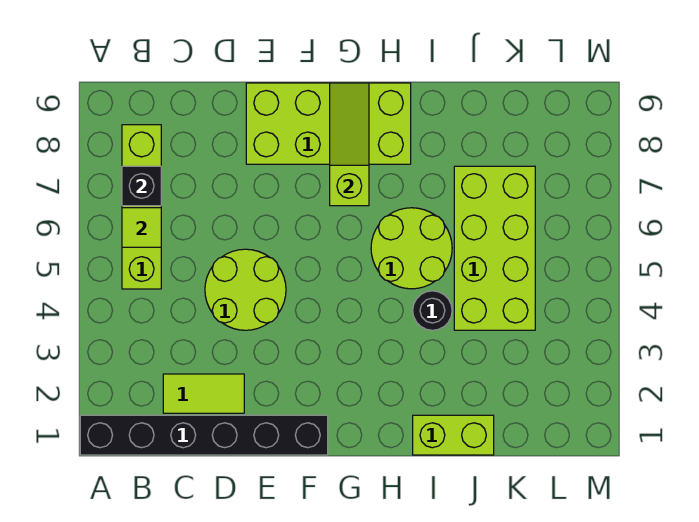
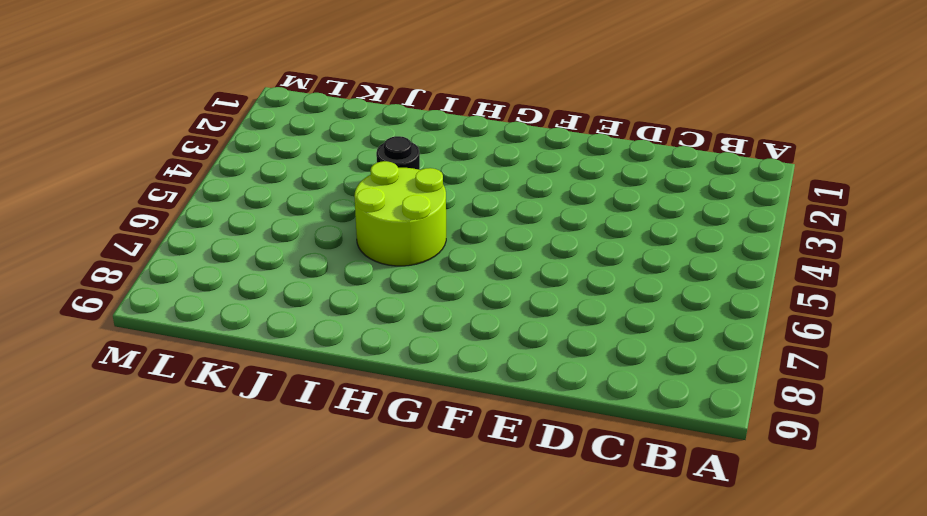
none -> black 1x6 brick [80,415,328,455]
none -> lime 1x4 brick [122,125,161,289]
none -> lime 1x2 tile [163,374,244,413]

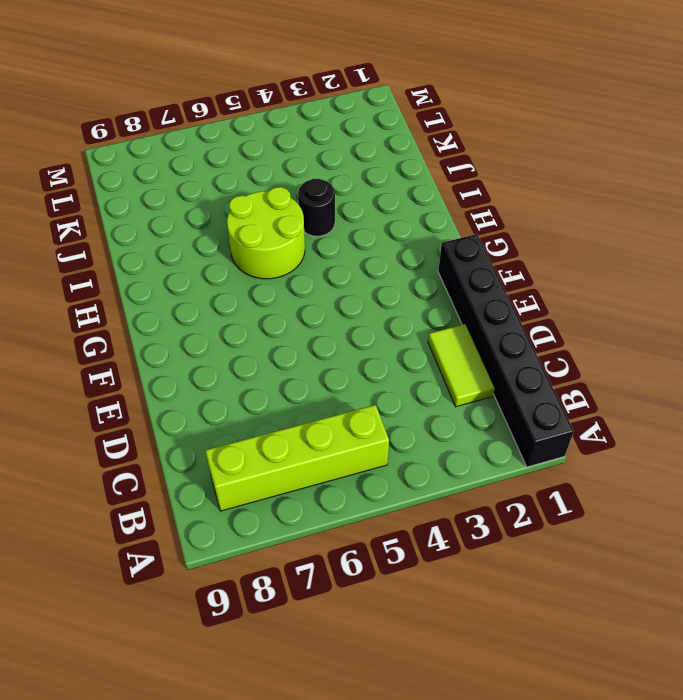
none -> lime 2x2 round brick [205,249,286,330]
none -> lime 2x4 brick [246,83,411,164]
none -> lime 1x2 brick [413,415,494,455]

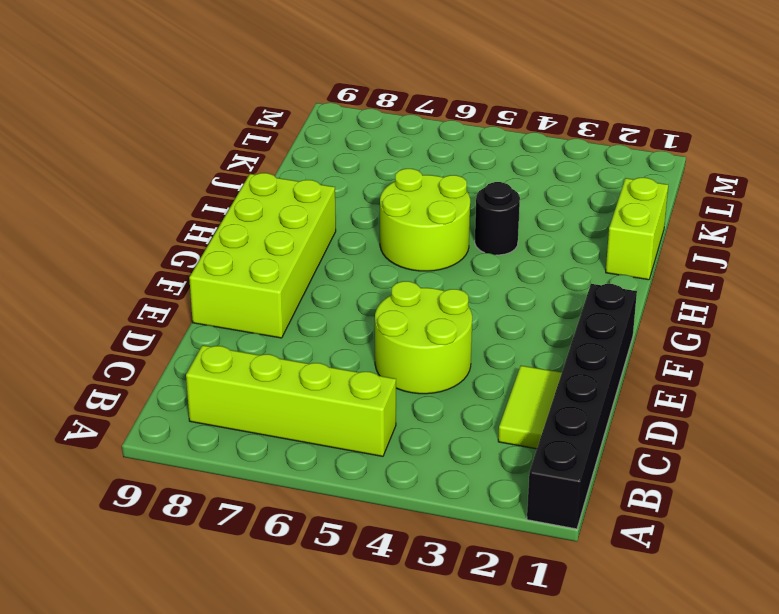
none -> lime 2x4 brick [454,166,535,330]
none -> lime 1x1 tile [122,208,161,247]
none -> black 1x1 brick [122,166,161,206]

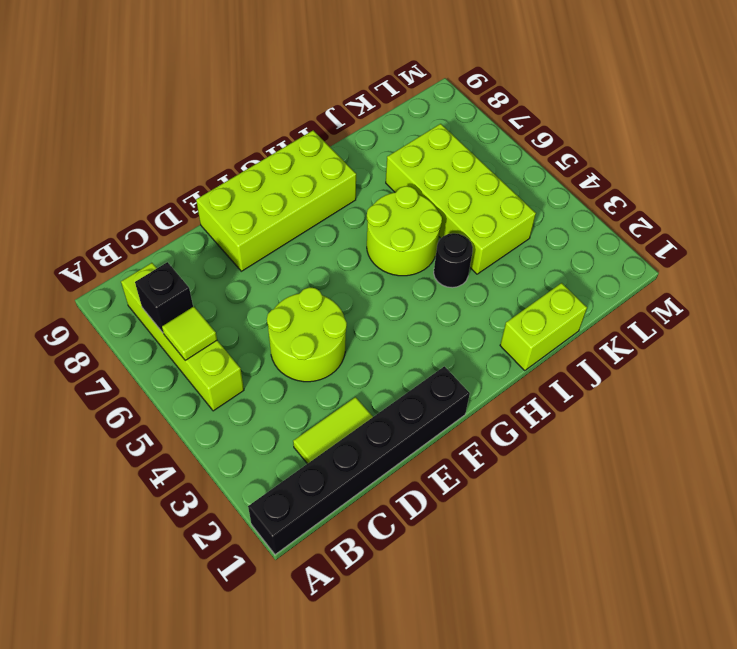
none -> lime 1x3 slope [330,83,369,206]

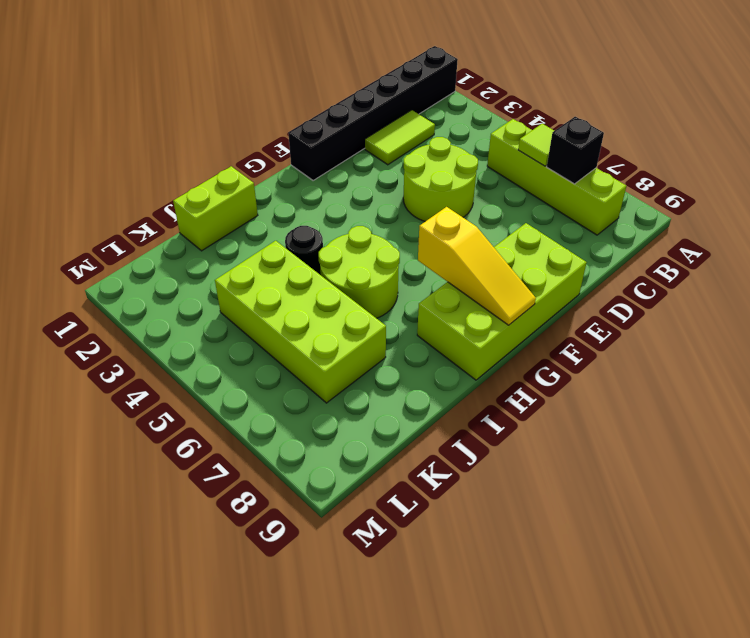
yellow 1x3 slope [418,207,536,325] -> lime 1x3 slope [330,83,369,206]

